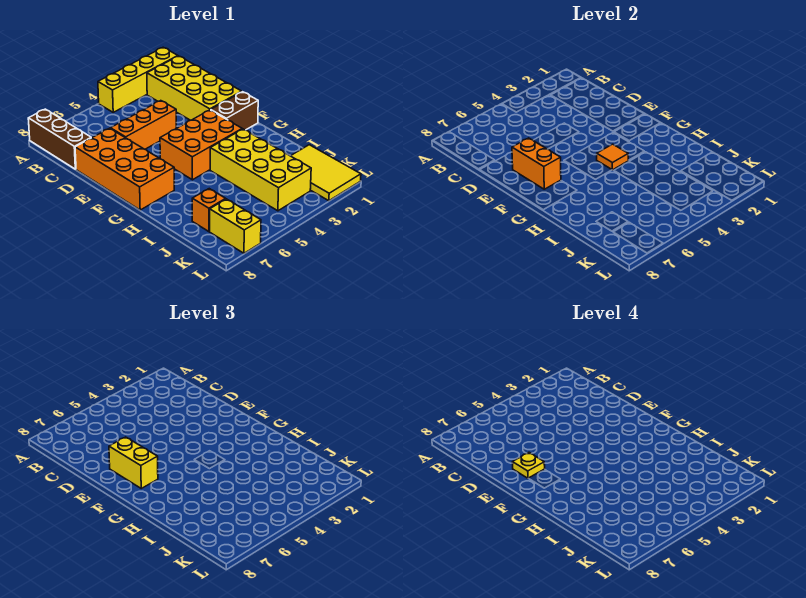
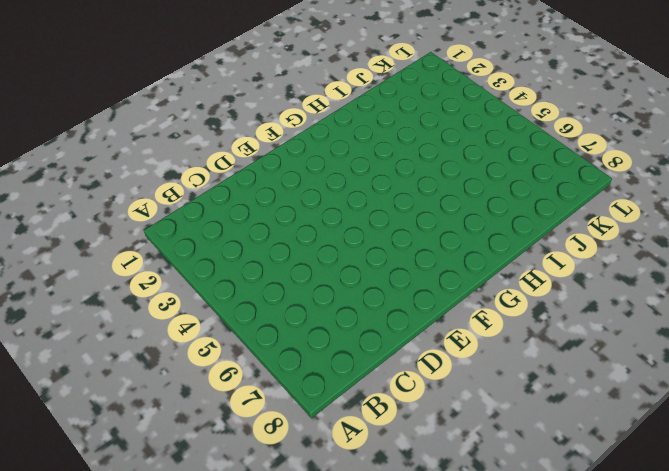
none -> yellow 1x4 brick [98,47,178,112]
none -> brown 1x3 brick [28,109,91,169]
none -> yellow 2x4 brick [147,56,242,120]

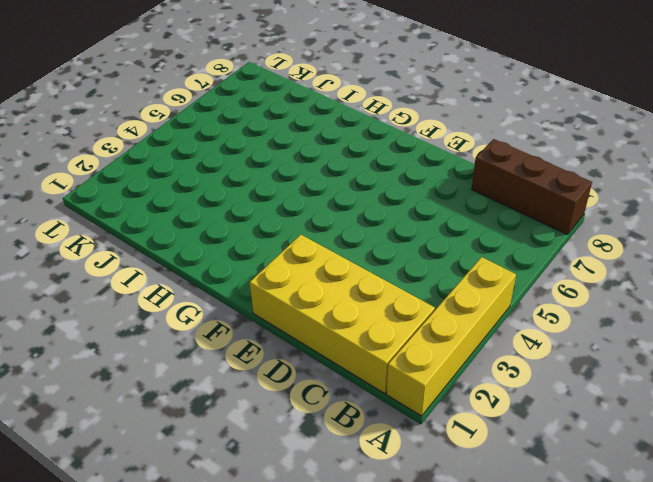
none -> orange 1x3 brick [110,101,176,149]
none -> orange 2x4 brick [75,128,174,210]
none -> brown 1x2 brick [211,92,258,130]

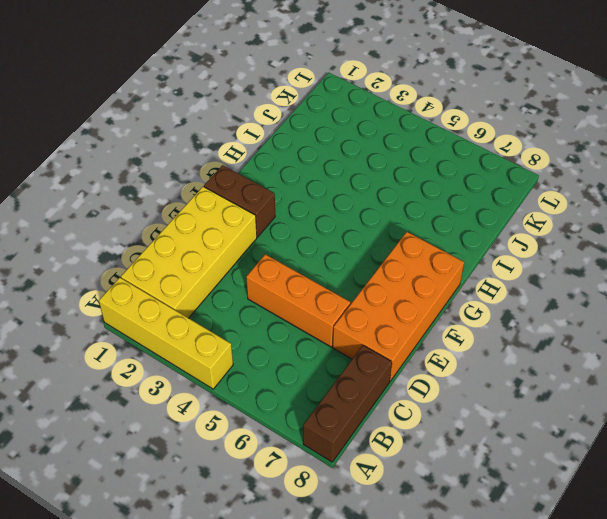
none -> orange 2x3 brick [160,110,242,180]
none -> yellow 2x4 brick [210,129,311,211]
none -> yellow 2x3 tile [291,145,361,201]

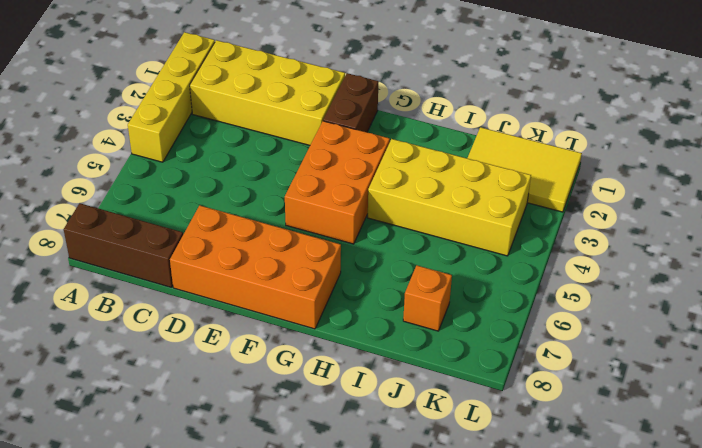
none -> orange 1x3 brick [110,101,176,149]
none -> yellow 1x2 brick [210,199,261,253]
none -> orange 1x2 brick [512,138,561,189]

